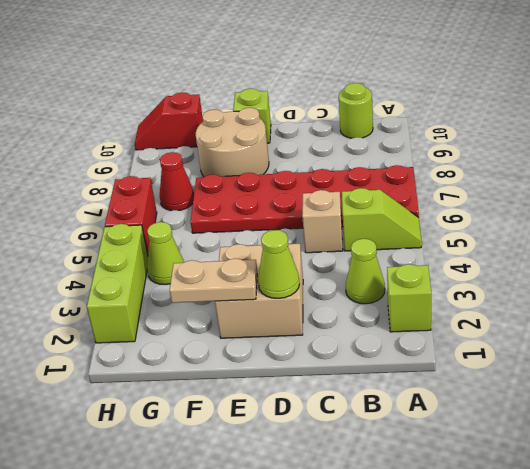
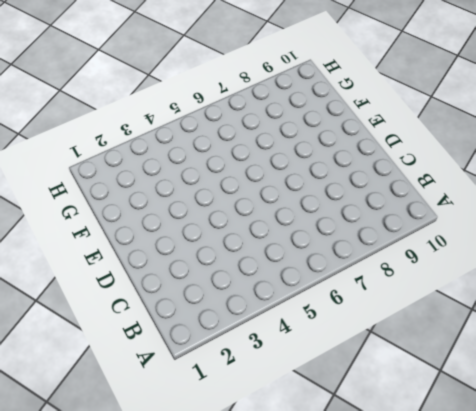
none -> lime 1x1 brick [387,264,431,332]
none -> lime 1x2 slope [342,188,422,251]
none -> red 2x6 plate [190,165,419,233]

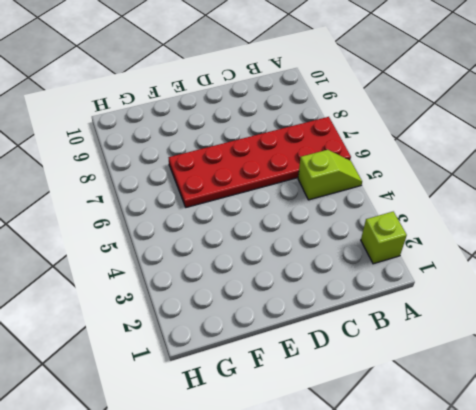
none -> lime 1x1 cone [346,239,385,304]
none -> lime 1x1 round brick [339,83,373,138]
none -> tan 1x1 brick [302,190,343,253]

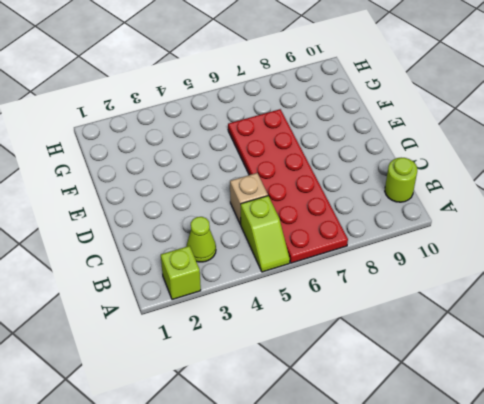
none -> tan 2x2 brick [215,244,303,338]
none -> tan 2x2 round brick [196,108,269,177]
none -> lime 1x1 brick [233,89,271,143]

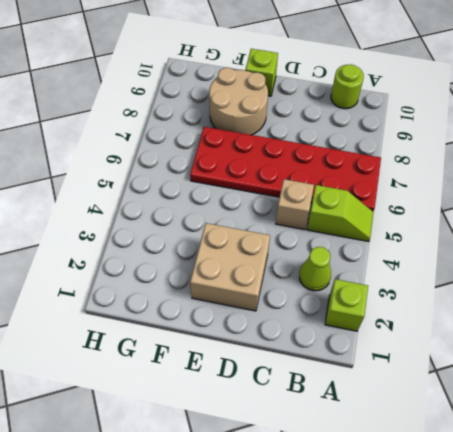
none -> lime 1x1 cone [147,222,184,285]
none -> red 1x1 cone [160,152,194,211]
none -> red 1x2 slope [135,92,203,150]

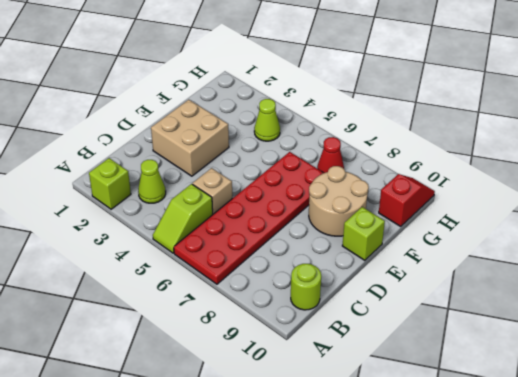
none -> lime 1x3 brick [87,224,148,343]
none -> red 1x2 brick [105,176,157,254]
none -> lime 1x1 cone [258,230,300,298]

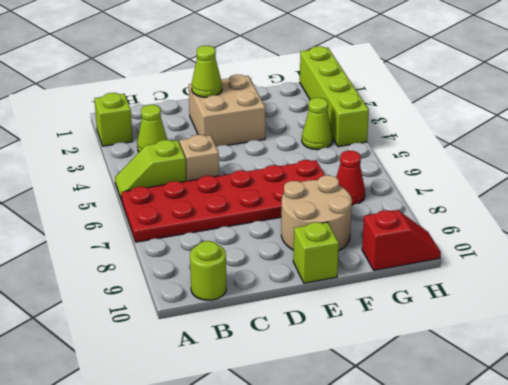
lime 1x4 brick [300,46,369,147] -> lime 1x3 brick [87,224,148,343]
none -> red 1x2 brick [105,176,157,254]
none -> tan 1x2 plate [170,259,257,303]

